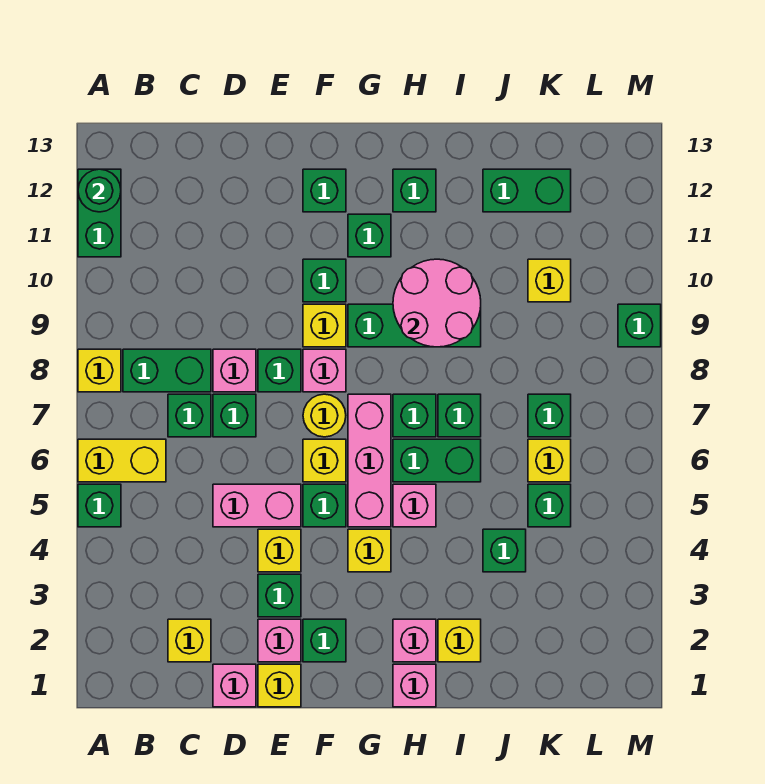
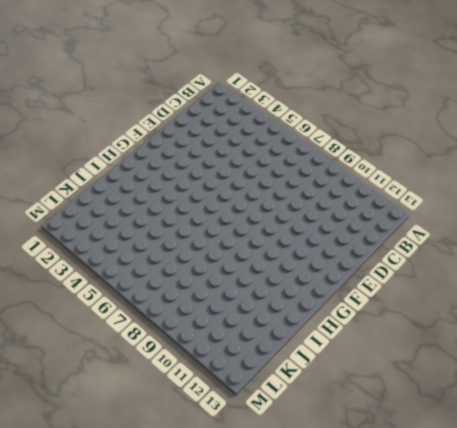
none -> green 1x1 brick [78,484,121,527]
none -> yellow 1x2 brick [78,439,166,482]
none -> yellow 1x1 brick [78,349,121,392]
none -> green 1x2 brick [78,169,121,257]

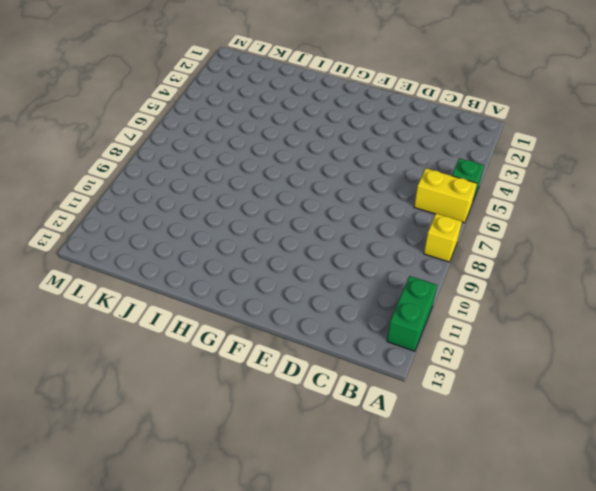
none -> green 1x2 brick [123,349,211,392]
none -> yellow 1x1 brick [168,619,211,662]
none -> green 1x1 brick [168,394,211,437]
none -> pink 1x1 brick [213,664,256,707]

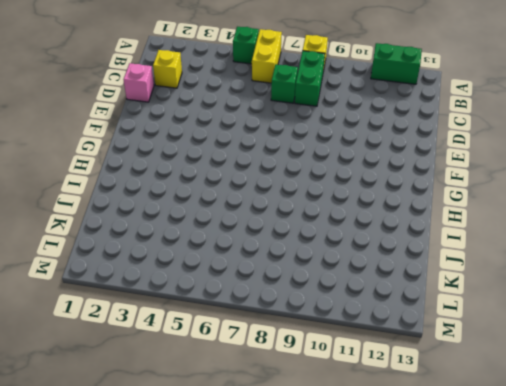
none -> pink 1x2 brick [213,484,301,527]
none -> green 1x1 brick [213,394,256,437]
none -> pink 1x1 brick [213,349,256,392]
none -> yellow 1x1 brick [258,664,301,707]

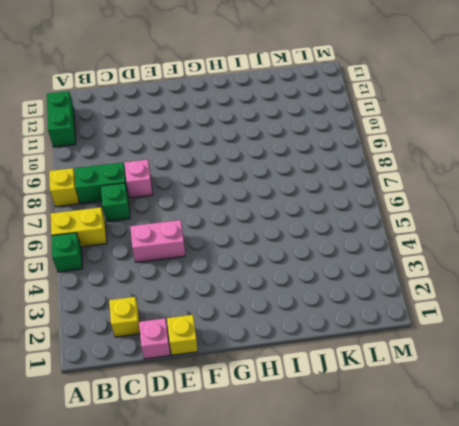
none -> green 1x1 brick [213,394,256,437]
none -> pink 1x1 brick [258,619,301,662]
none -> green 1x1 brick [258,574,301,617]
none -> yellow 1x1 brick [258,529,301,572]

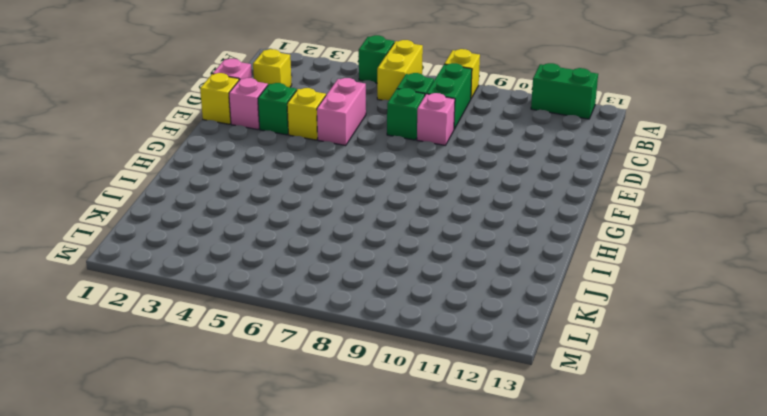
none -> green 1x1 brick [258,349,301,392]
none -> green 1x1 brick [303,619,346,662]
none -> green 1x1 brick [303,484,346,527]
none -> yellow 1x1 brick [303,439,346,482]

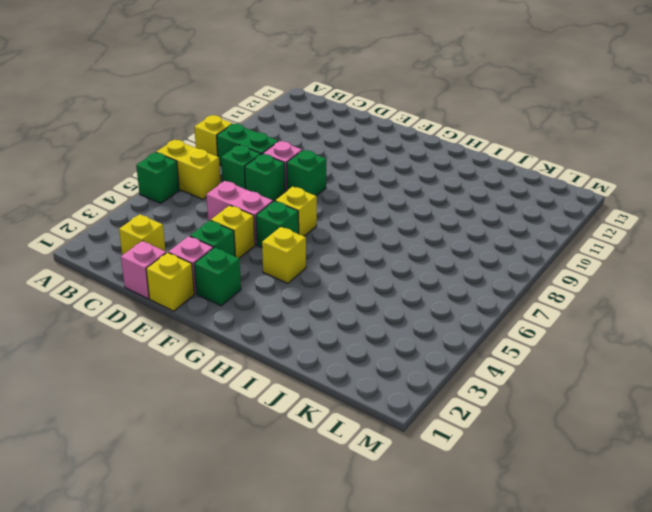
none -> green 1x2 brick [78,169,121,257]
none -> yellow 1x1 round brick [303,394,346,437]
none -> pink 1x1 brick [303,349,346,392]
none -> yellow 1x1 brick [303,304,346,347]

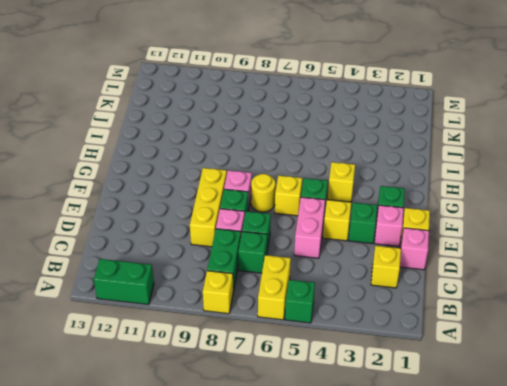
yellow 1x3 brick [190,168,227,247] -> yellow 1x1 brick [303,304,346,347]
none -> green 1x1 brick [303,259,346,302]
none -> green 1x1 brick [303,169,346,212]
none -> pink 1x3 brick [348,394,391,527]
none -> green 1x3 brick [348,304,481,347]

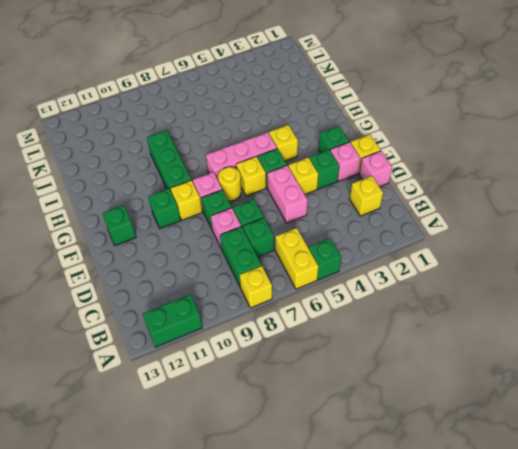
none -> green 1x1 brick [348,214,391,257]
none -> pink 1x1 brick [393,664,436,707]
none -> pink 1x1 brick [393,619,436,662]
none -> pink 1x1 brick [393,484,436,527]

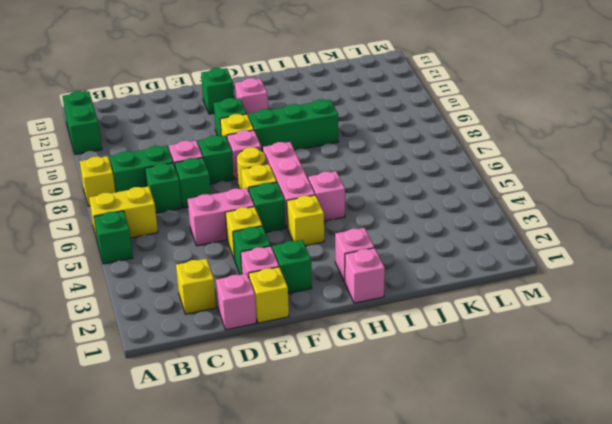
pink 1x1 brick [235,78,268,117] -> green 1x1 brick [348,214,391,257]
none -> green 1x2 brick [393,439,481,482]
none -> green 1x1 brick [393,394,436,437]
none -> green 1x1 brick [393,169,436,212]
none -> yellow 1x1 brick [438,619,481,662]

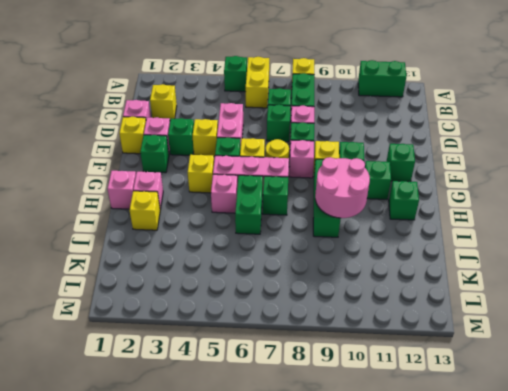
none -> green 1x1 brick [438,394,481,437]
none -> green 1x1 brick [483,529,526,572]
none -> green 1x2 brick [483,169,571,212]
none -> green 1x1 brick [528,484,571,527]

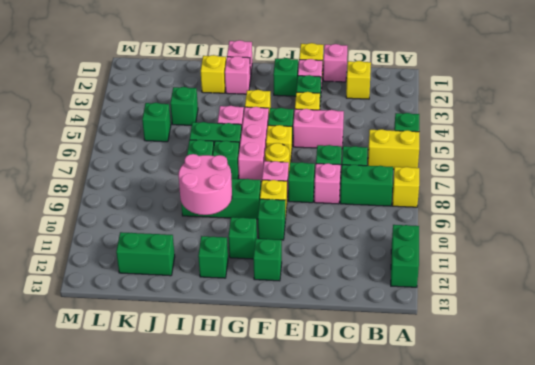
none -> yellow 1x1 brick [528,439,571,482]
none -> green 1x1 brick [528,394,571,437]
none -> yellow 1x1 brick [528,259,571,302]
none -> green 1x1 brick [618,304,661,347]

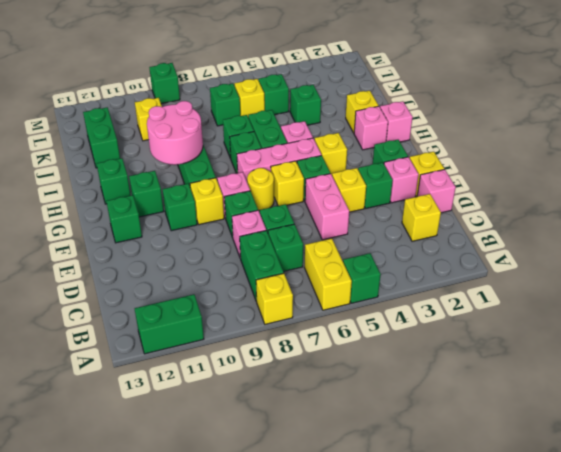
none -> green 1x1 round brick [78,169,121,212]

